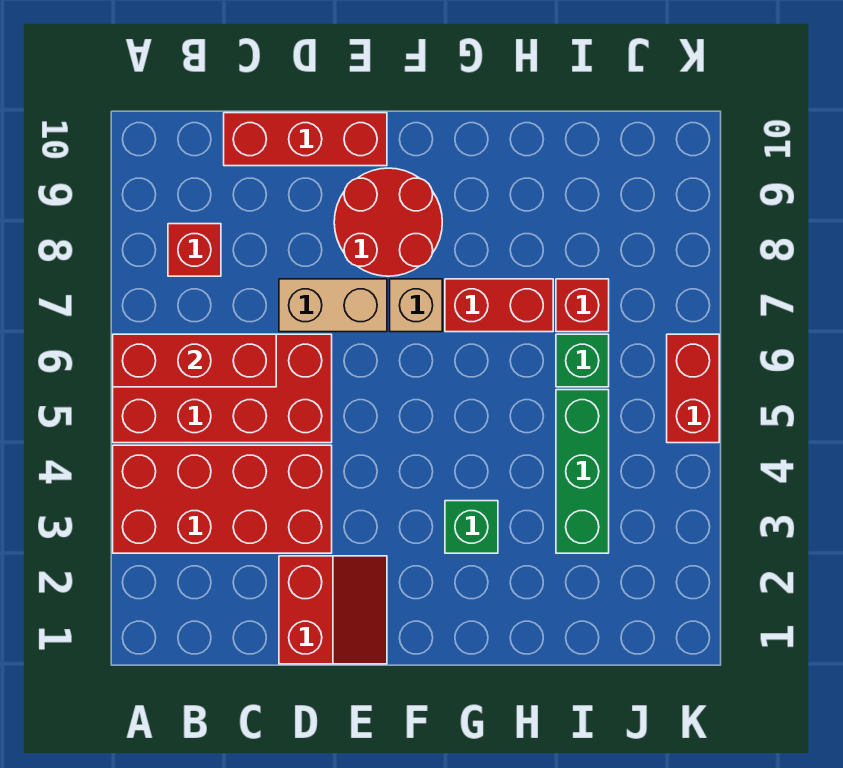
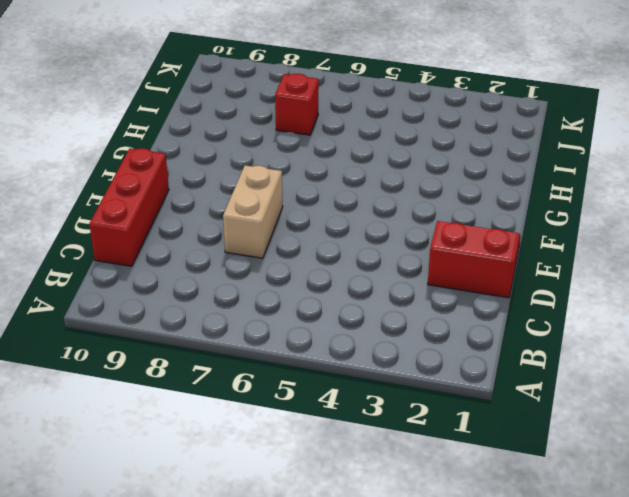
none -> red 2x4 brick [113,445,332,553]
none -> red 2x4 brick [113,334,332,443]
none -> red 1x1 brick [168,224,221,276]

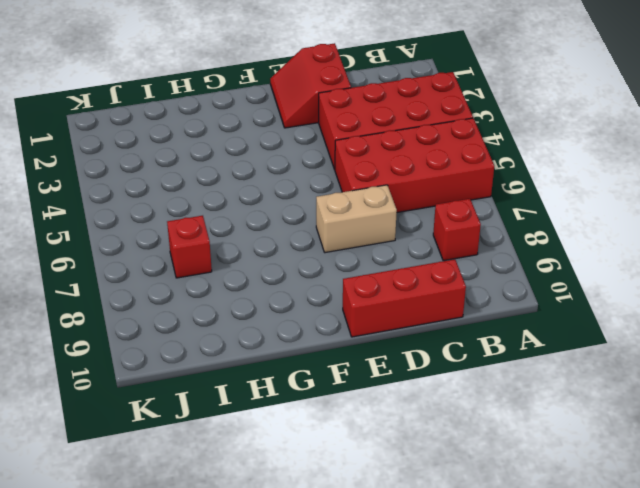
none -> red 2x2 round brick [334,168,442,276]
none -> tan 1x1 brick [390,279,442,332]
none -> green 1x1 brick [445,501,498,553]

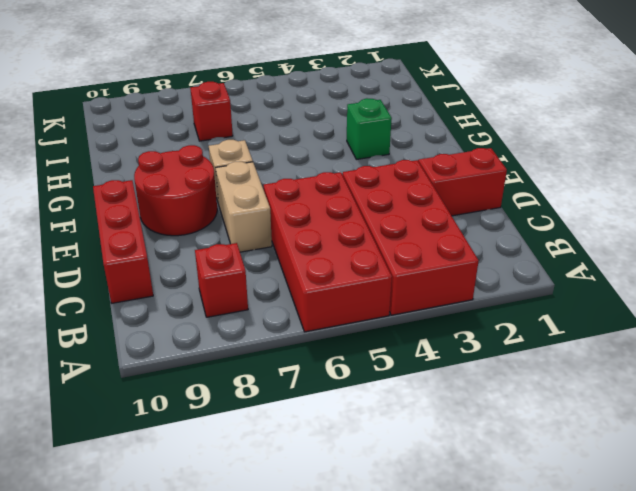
none -> red 1x2 brick [445,279,553,332]
none -> green 1x3 brick [556,390,609,553]
none -> green 1x1 brick [556,334,609,387]

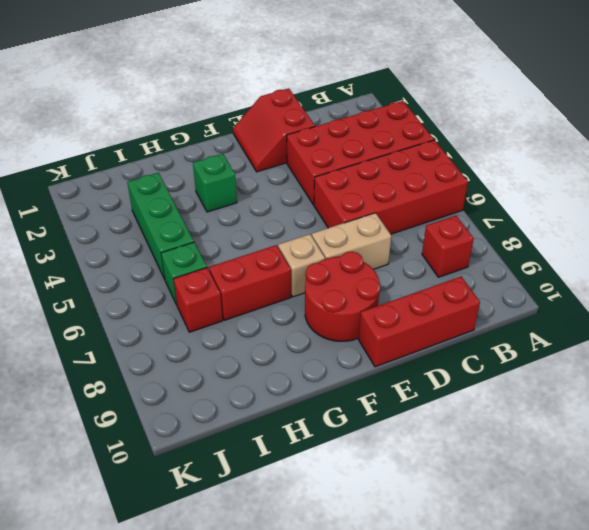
none -> red 1x2 brick [667,334,719,443]
none -> red 1x3 brick [113,334,276,387]

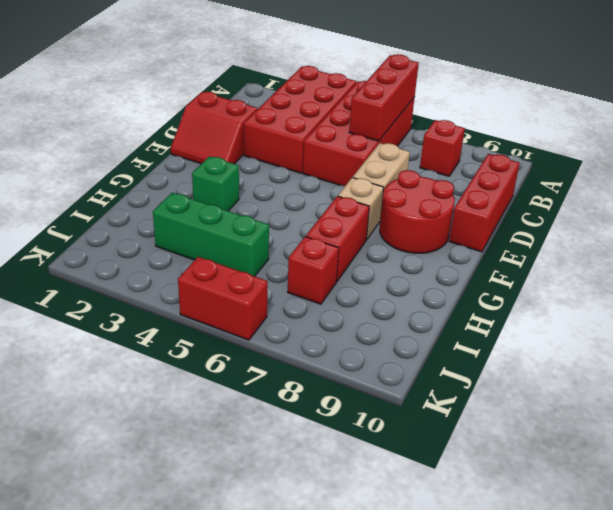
none -> green 1x1 brick [556,334,609,387]

